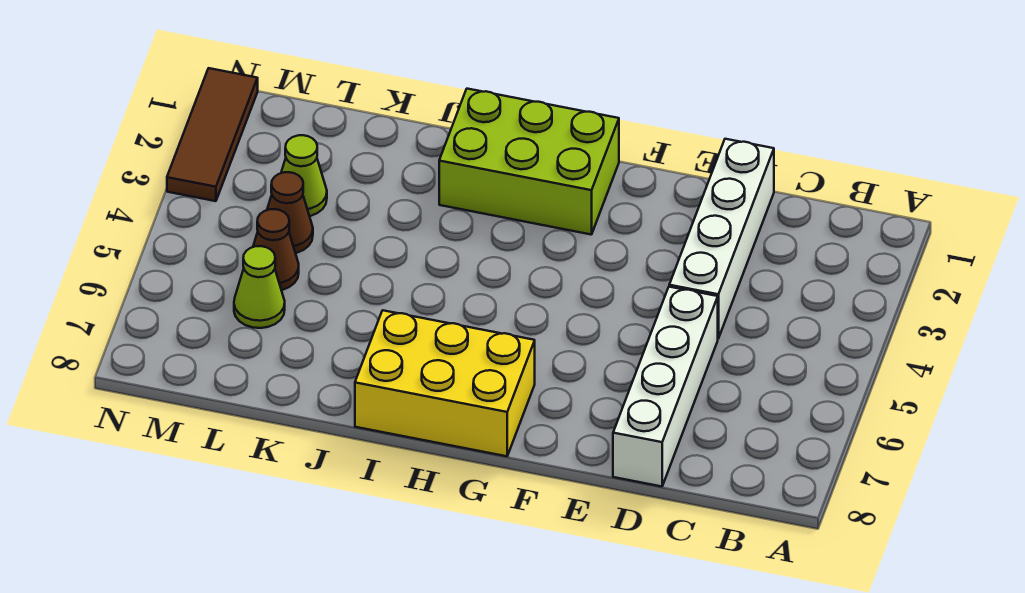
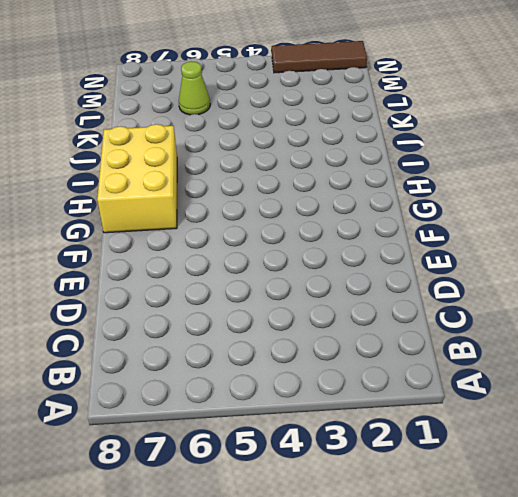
none -> white 1x4 brick [669,139,774,338]
none -> white 1x4 brick [613,287,718,486]

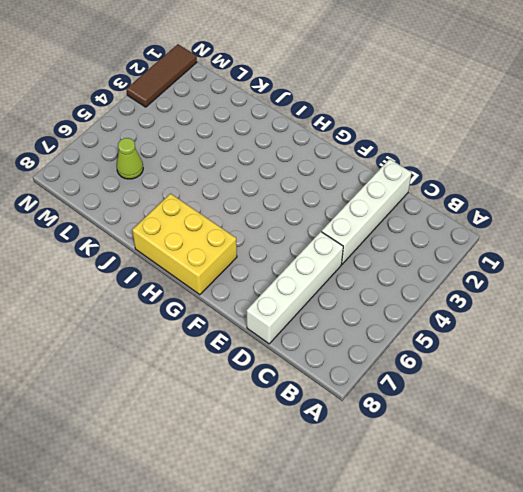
none -> lime 2x3 brick [439,89,619,235]
none -> lime 1x1 cone [281,135,327,216]

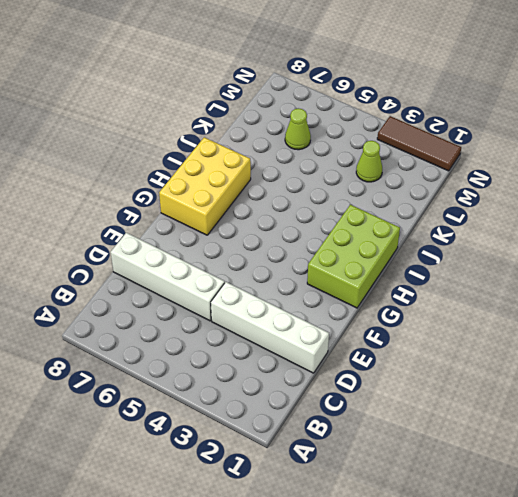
none -> brown 1x1 cone [267,172,313,253]
none -> brown 1x1 cone [253,209,299,290]

